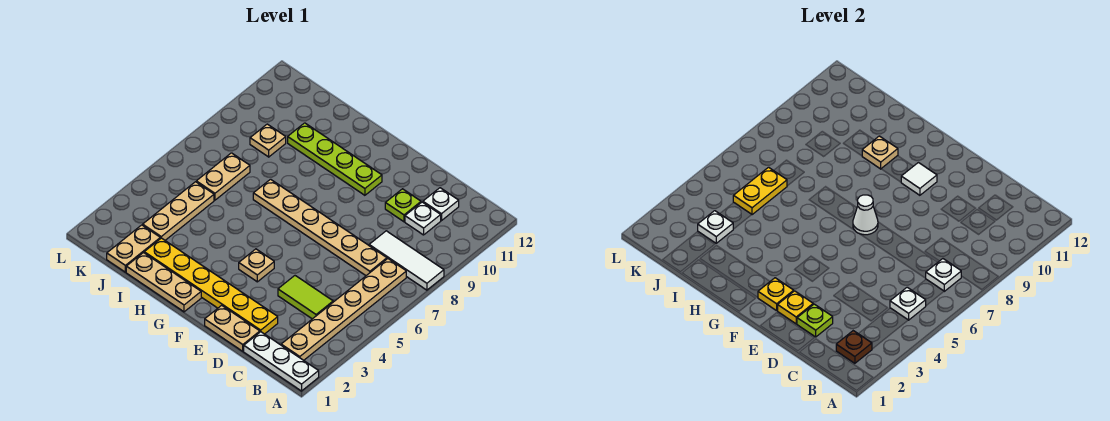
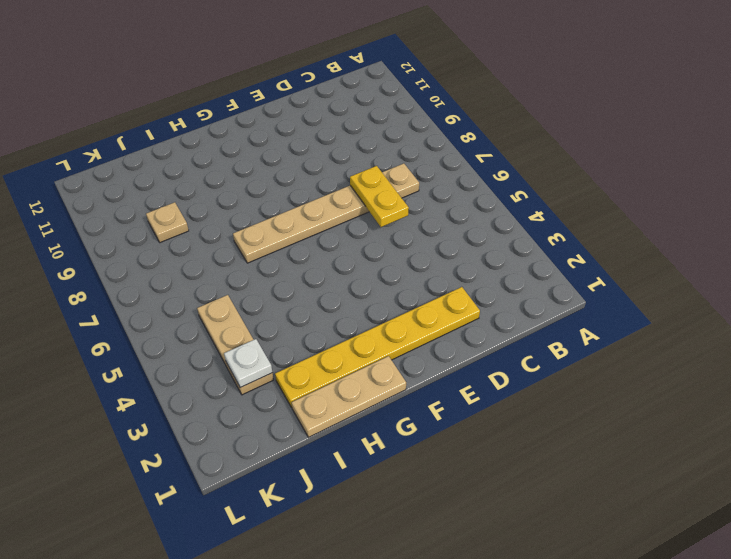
yellow 1x2 plate [350,166,409,227] -> yellow 1x2 plate moved to [733,167,787,215]
none -> white 1x3 plate [244,332,319,391]
none -> white 1x3 tile [369,231,444,290]
none -> tan 1x6 plate [281,259,406,360]

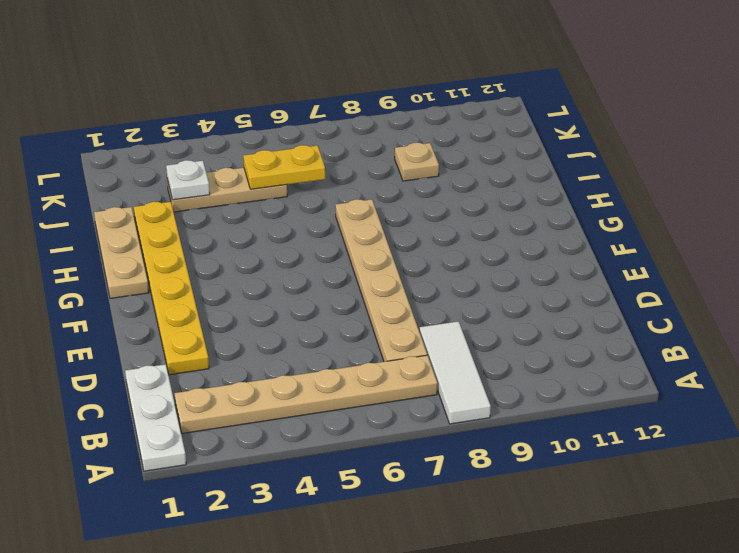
none -> lime 1x2 tile [278,276,333,319]
none -> white 1x1 plate [405,202,441,235]
none -> white 1x1 plate [423,188,459,221]

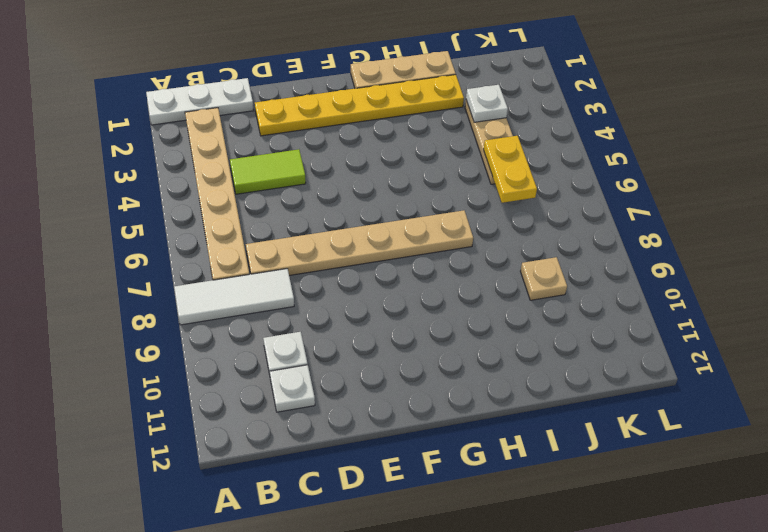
none -> tan 1x2 plate [205,305,260,351]
none -> lime 1x1 plate [385,189,421,222]
none -> tan 1x1 plate [239,249,274,282]

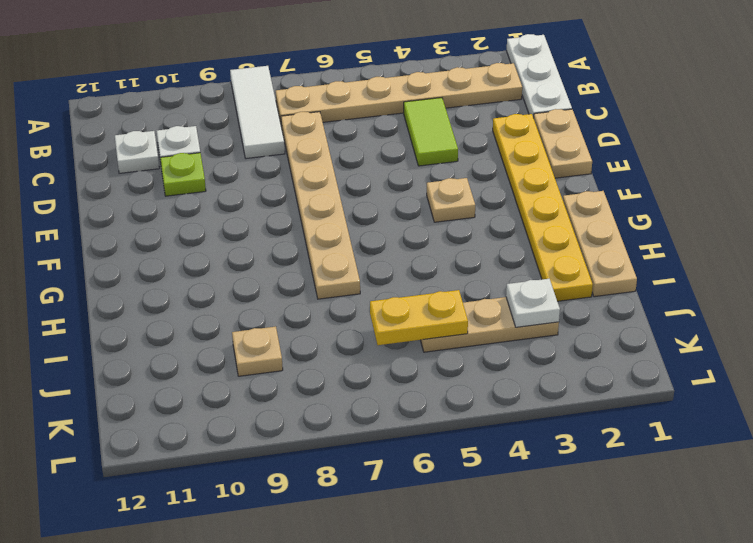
none -> lime 1x4 plate [288,123,382,195]
none -> tan 1x2 plate [107,225,160,272]
none -> tan 1x2 plate [196,153,250,200]

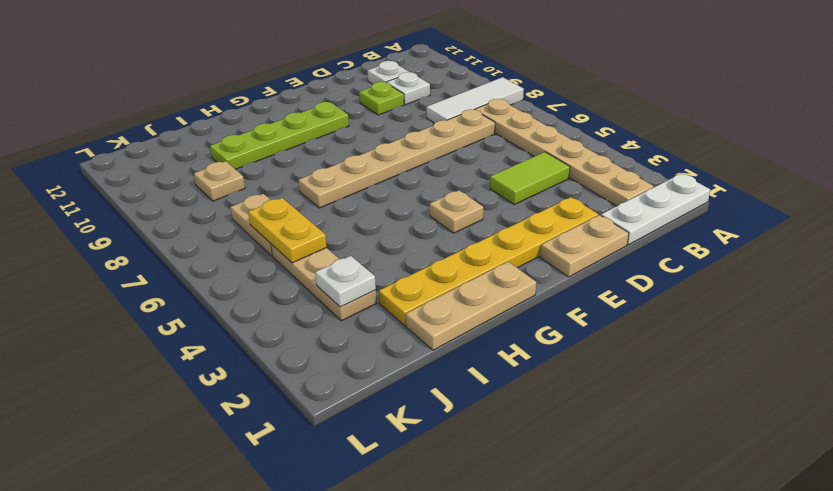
none -> tan 1x2 plate [107,225,160,272]
none -> brown 1x1 plate [836,331,872,363]
none -> white 1x1 plate [890,287,926,320]

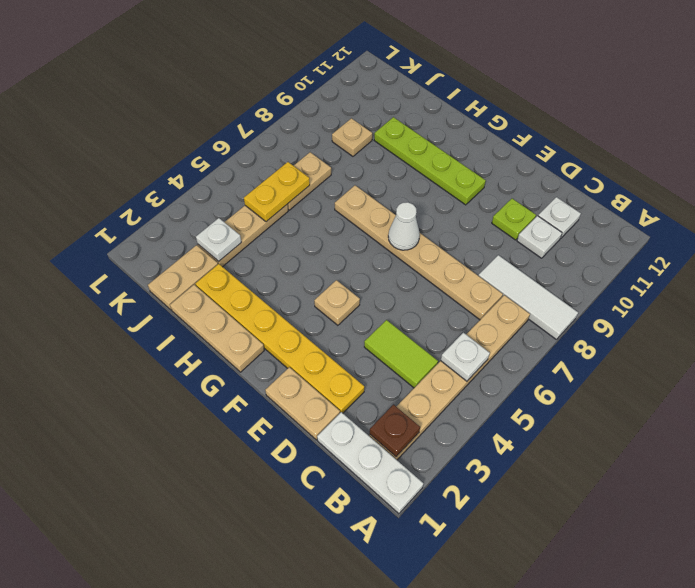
none -> white 1x1 plate [926,259,961,291]
none -> lime 1x1 plate [797,304,833,337]
none -> yellow 1x1 plate [778,291,813,324]

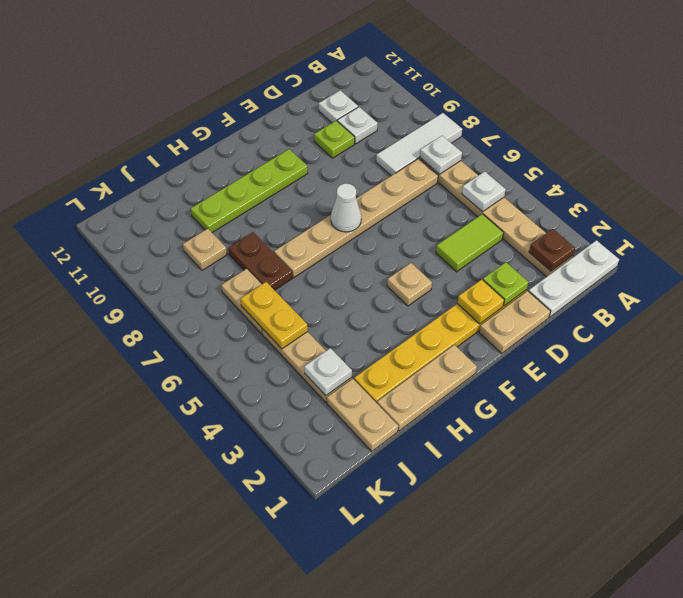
brown 1x2 plate [228,232,292,290] -> none
none -> yellow 1x1 plate [758,278,794,311]
none -> white 1x1 tile [901,163,937,195]
none -> tan 1x1 plate [862,136,898,169]

